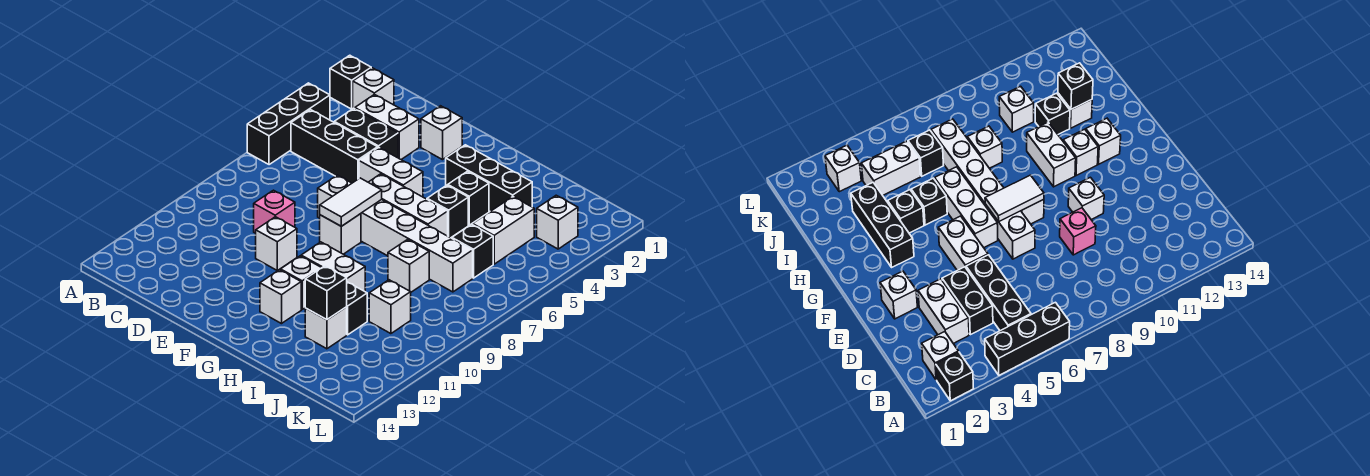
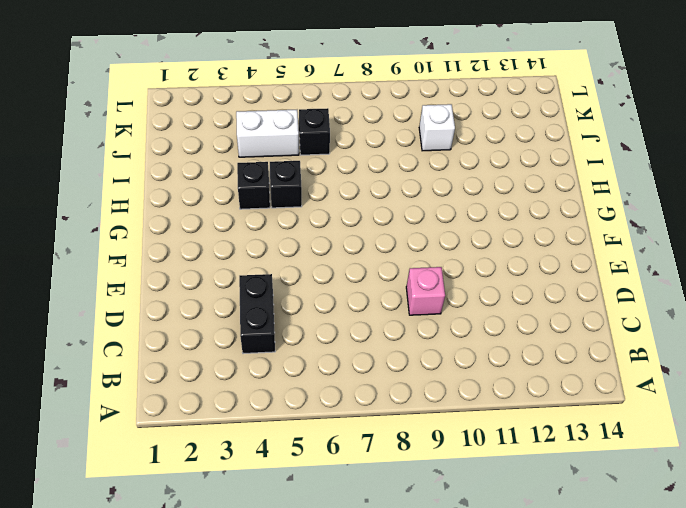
none -> black 1x1 brick [330,55,371,109]
none -> black 1x3 brick [247,83,330,165]
none -> white 1x1 brick [353,68,394,109]

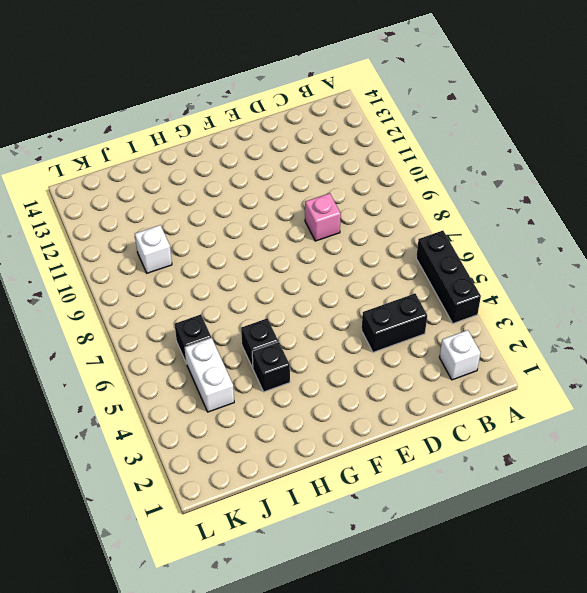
none -> black 1x1 brick [330,55,371,109]
none -> black 1x3 brick [291,110,378,183]
none -> white 1x2 brick [355,94,419,159]

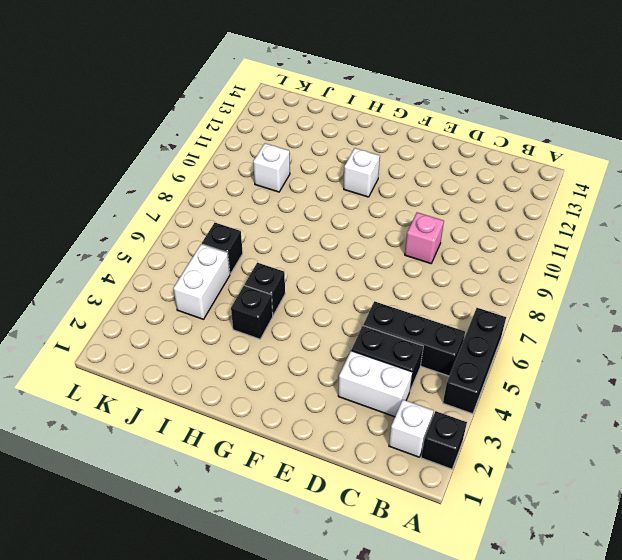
none -> white 1x1 brick [421,106,462,160]
none -> white 1x2 brick [359,147,423,197]
none -> white 1x6 brick [318,175,473,292]

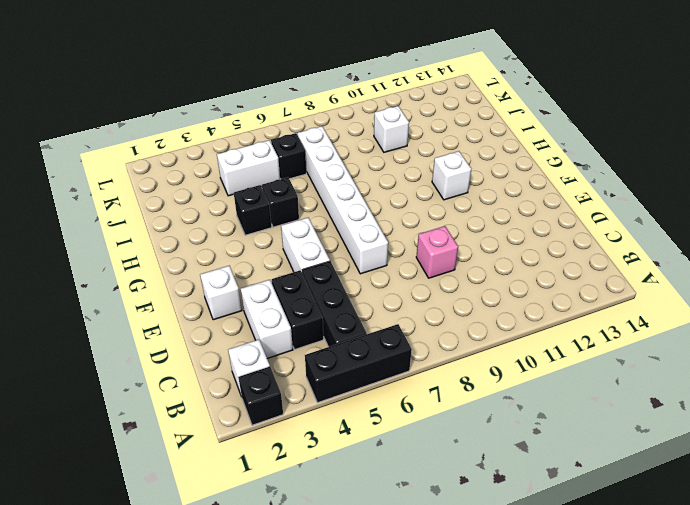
none -> white 1x1 brick [256,217,297,271]
none -> white 1x3 brick [368,174,448,236]
none -> white 1x1 brick [320,214,361,254]

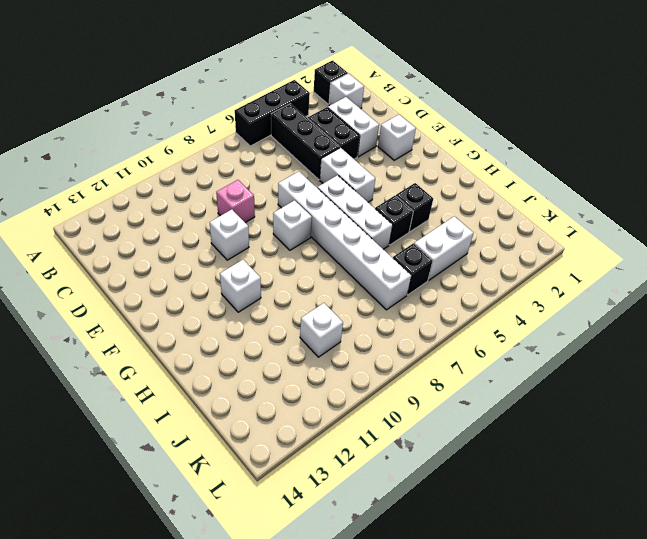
none -> black 1x3 brick [446,145,532,211]
none -> white 1x2 brick [301,242,365,291]
none -> white 1x1 brick [260,270,301,324]

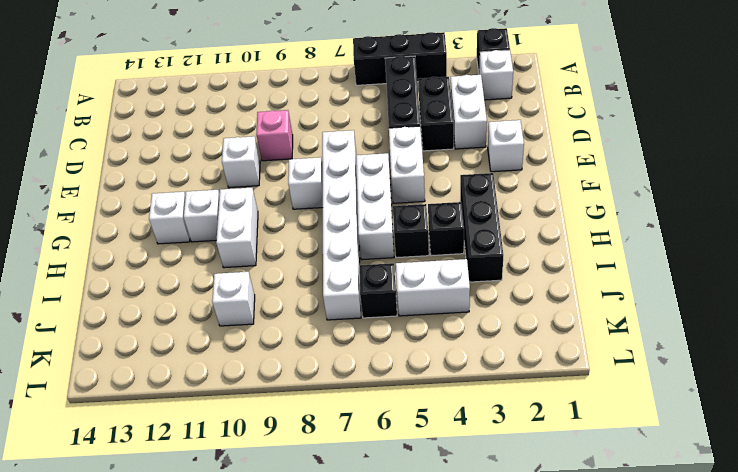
none -> white 1x1 brick [388,239,429,292]
none -> black 1x1 brick [347,282,367,335]
none -> white 1x1 brick [305,307,347,349]

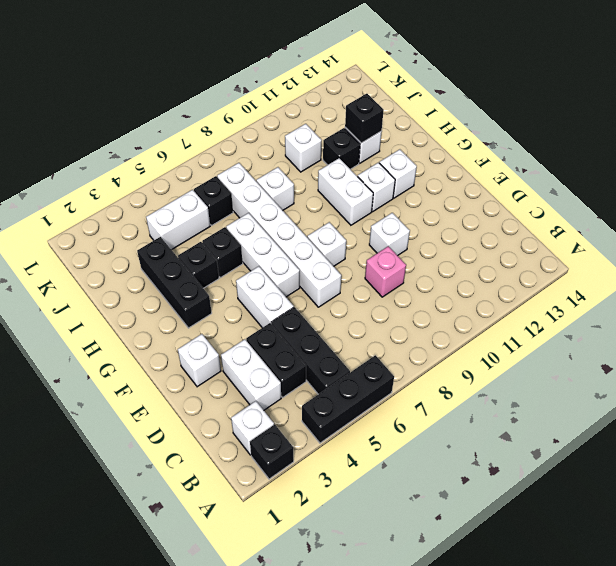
none -> white 1x1 brick [537,195,578,249]
none -> white 1x2 tile [320,178,382,226]

